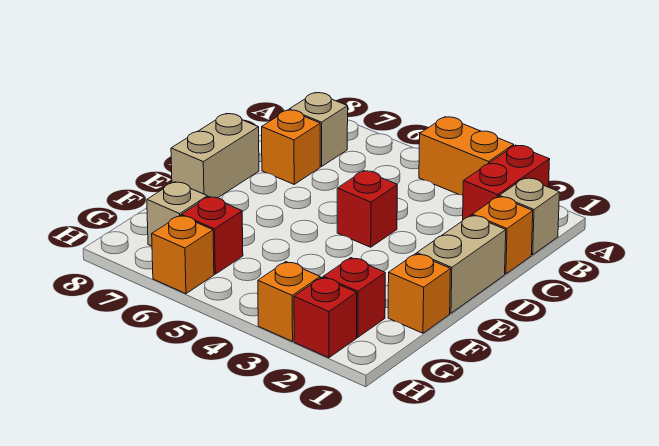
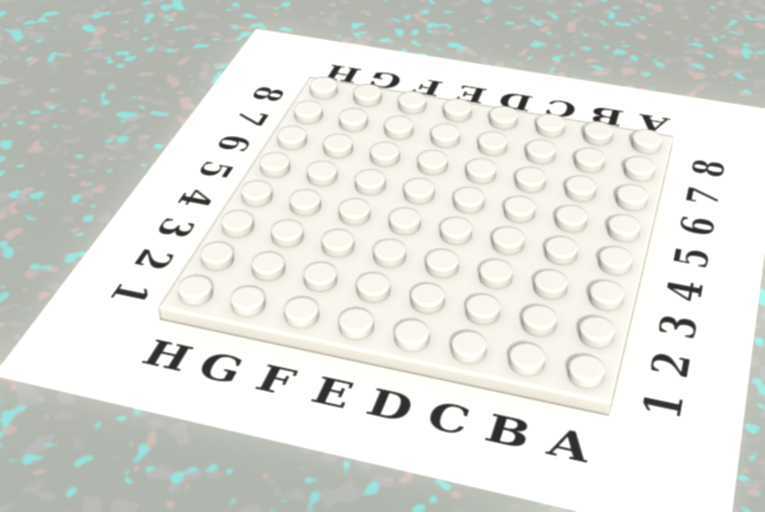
none -> red 1x2 brick [463,145,550,220]
none -> orange 1x2 brick [419,117,514,195]
none -> tan 1x1 brick [499,178,559,255]

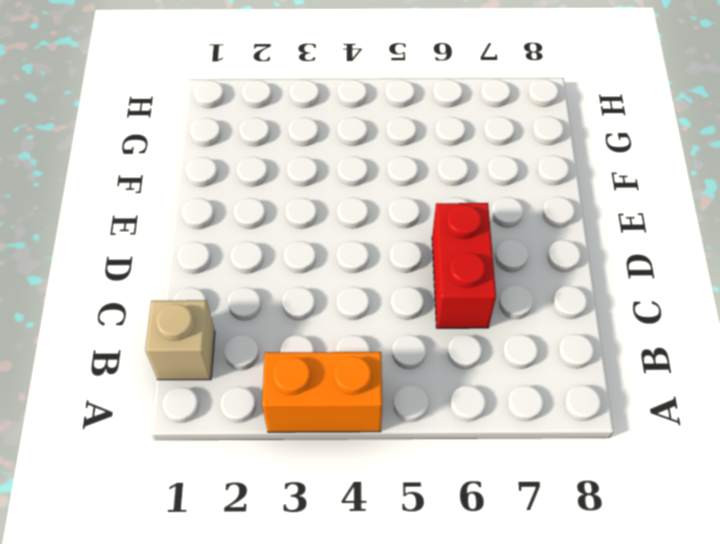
red 1x2 brick [432,203,496,328] -> red 1x2 brick moved to [463,145,550,220]
none -> tan 1x1 brick [289,93,348,166]
none -> orange 1x1 brick [472,196,533,274]
none -> orange 1x1 brick [262,110,320,184]

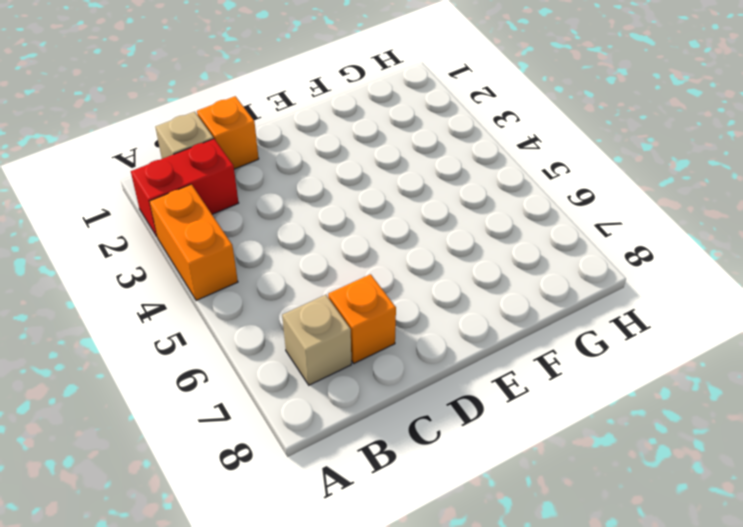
none -> tan 1x2 brick [417,215,506,313]
none -> red 1x1 brick [337,171,397,247]
none -> tan 1x2 brick [171,114,259,198]

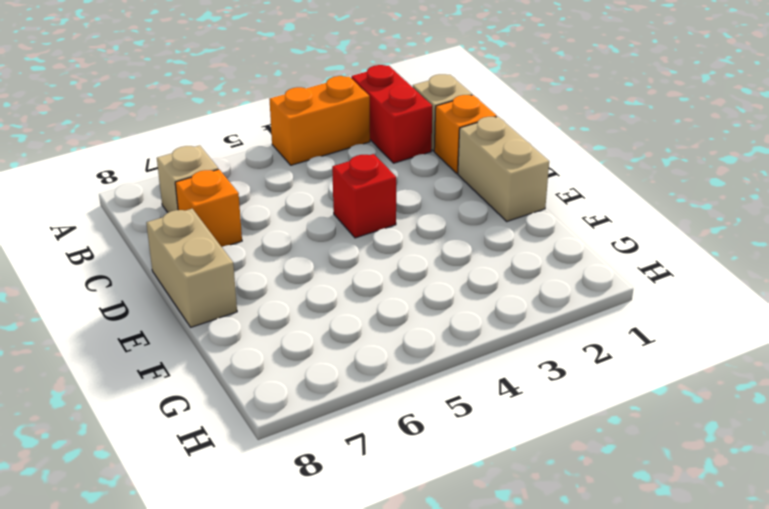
none -> orange 1x1 brick [388,254,451,333]
none -> red 1x1 brick [323,258,385,337]
none -> red 1x1 brick [181,197,243,274]

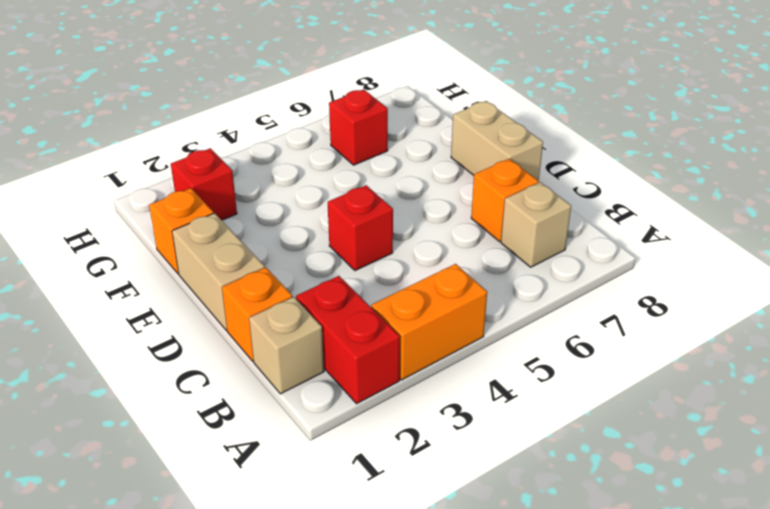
none -> tan 1x1 brick [147,182,208,246]
none -> red 1x1 brick [294,277,357,358]
none -> orange 1x1 brick [258,262,320,341]

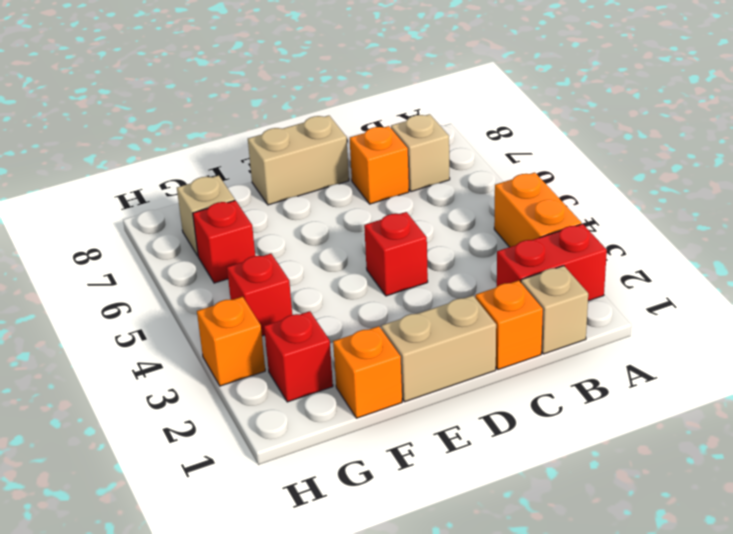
red 1x1 brick [227,254,292,336] -> red 1x1 brick moved to [294,277,357,358]
none -> orange 1x1 brick [152,216,214,294]

